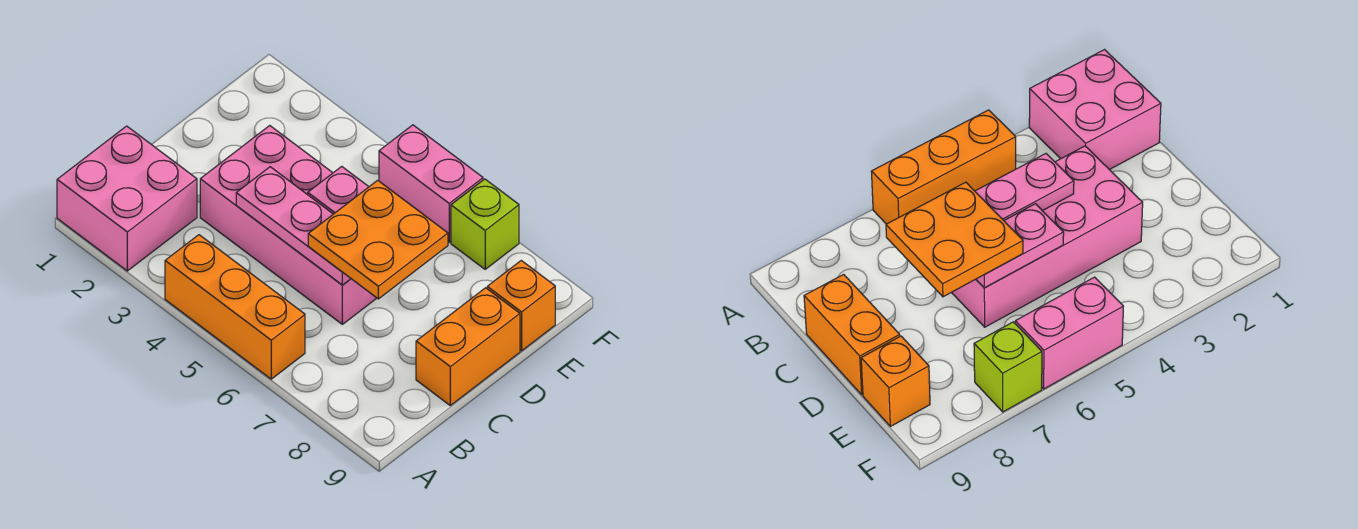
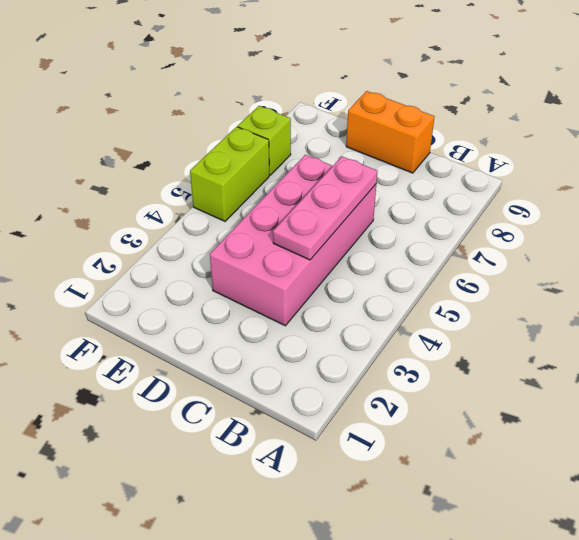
lime 1x2 brick [190,127,269,221] -> pink 1x2 brick [379,125,483,242]
none -> pink 2x2 brick [57,126,197,271]
none -> orange 1x3 brick [165,235,305,379]

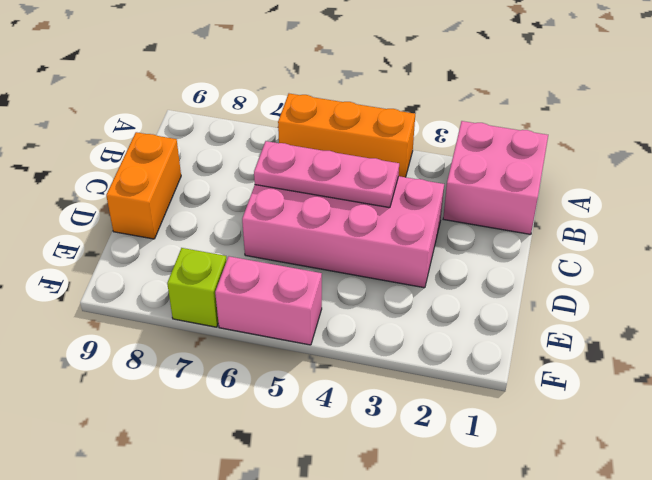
none -> orange 1x1 brick [487,261,555,351]
none -> pink 1x2 plate [308,166,369,214]

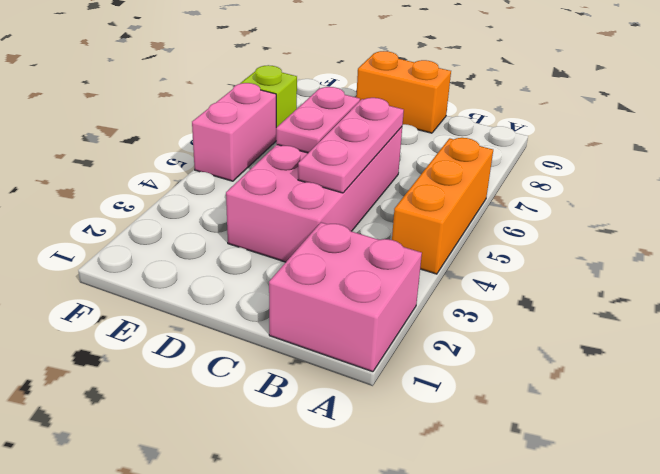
none -> orange 1x1 brick [487,261,555,351]
none -> orange 2x2 plate [308,180,448,299]

